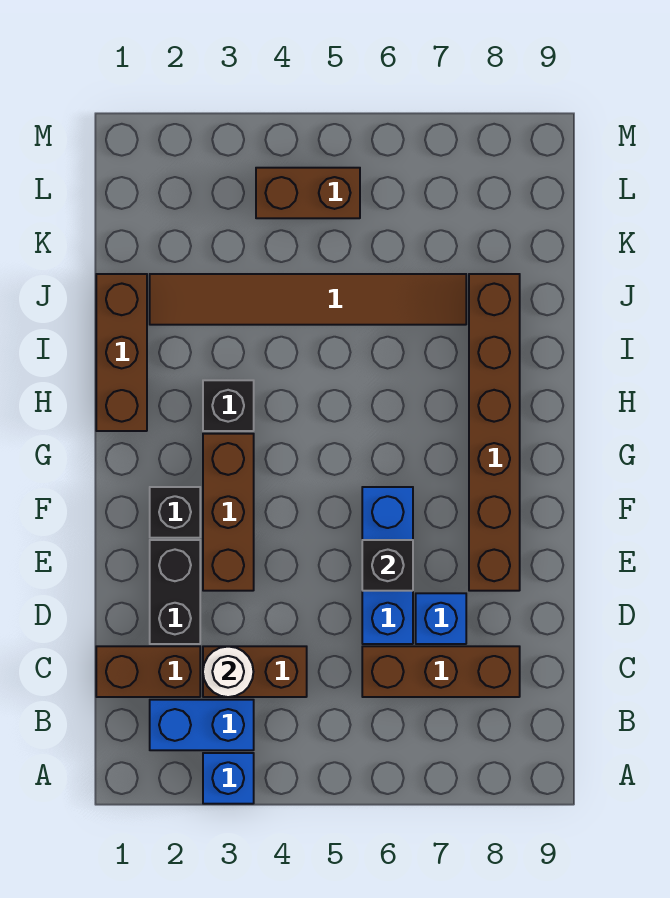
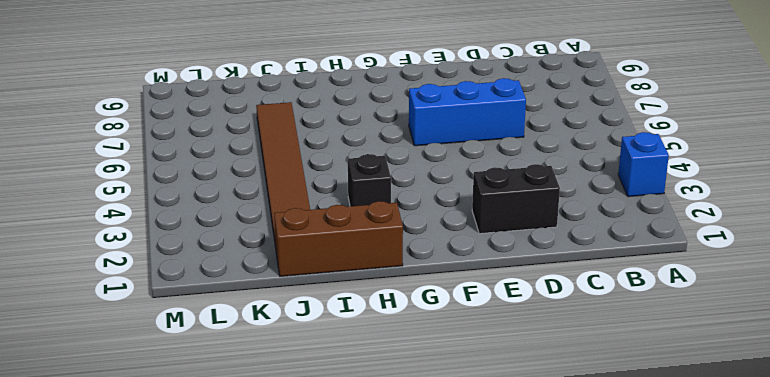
none -> blue 1x2 brick [150,700,254,750]
none -> brown 1x2 brick [96,646,200,697]
none -> brown 1x2 brick [203,646,307,697]

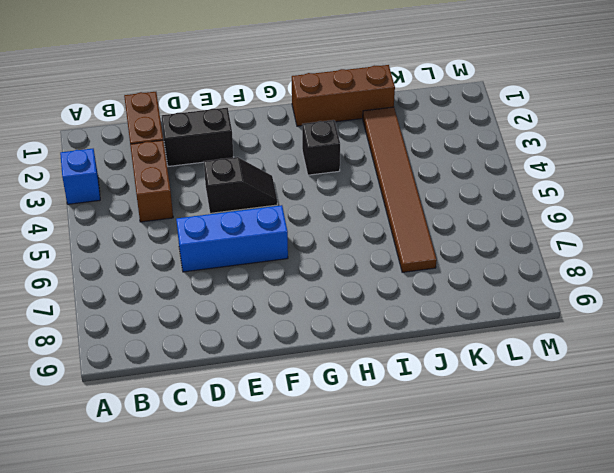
black 1x2 slope [204,157,277,213] -> none
none -> blue 1x2 brick [150,700,254,750]
none -> brown 1x3 brick [362,646,520,697]
none -> blue 1x1 brick [416,593,466,644]

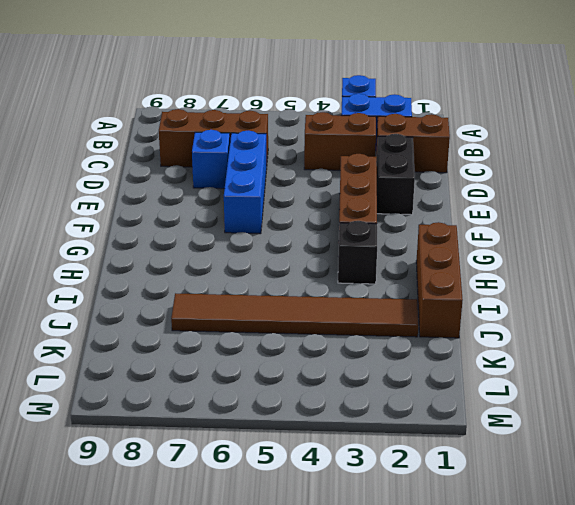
none -> brown 1x6 brick [469,274,520,591]
none -> black 1x1 brick [150,487,200,538]
none -> brown 1x2 brick [256,168,360,218]

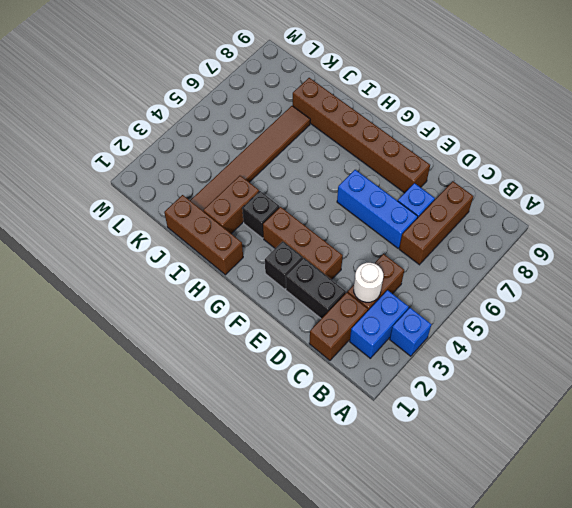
brown 1x2 brick [203,176,259,234] -> brown 1x2 brick moved to [256,168,360,218]
none -> black 1x1 brick [362,540,413,591]

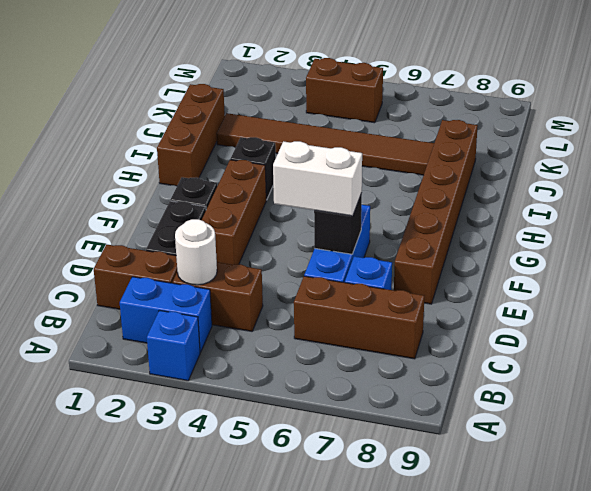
white 1x2 brick [273,141,362,216] -> none

